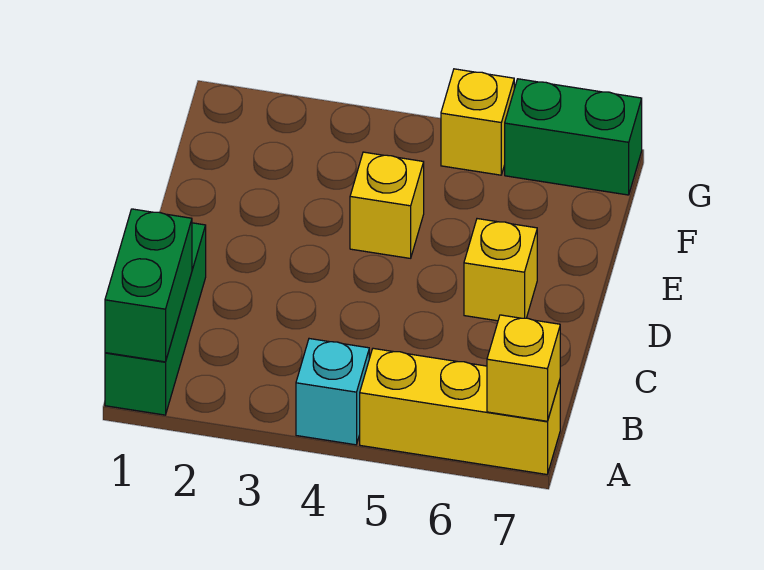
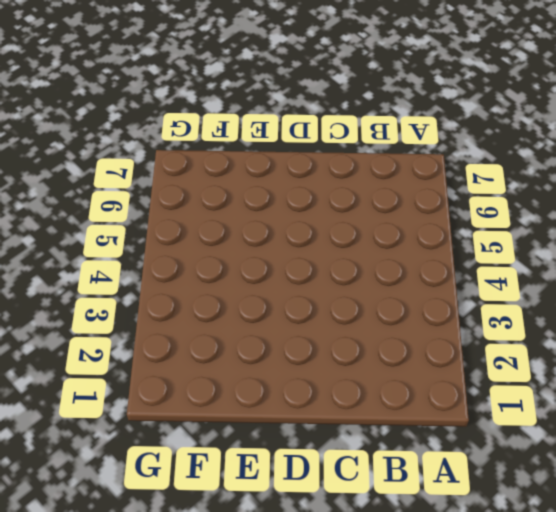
none -> green 1x3 brick [105,223,206,415]
none -> cyan 1x1 brick [296,339,369,445]

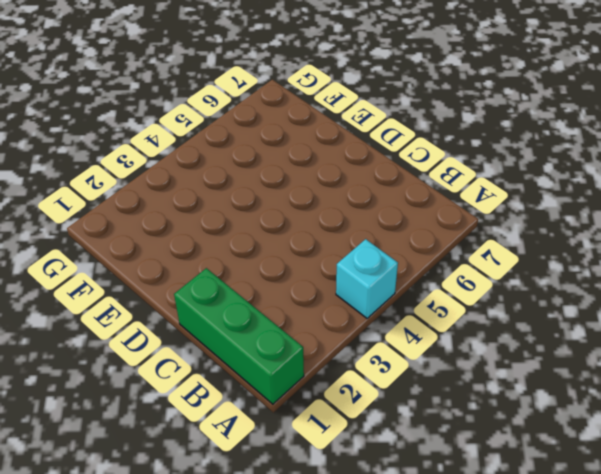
none -> yellow 1x3 brick [360,348,560,474]
none -> yellow 1x1 brick [464,219,537,321]

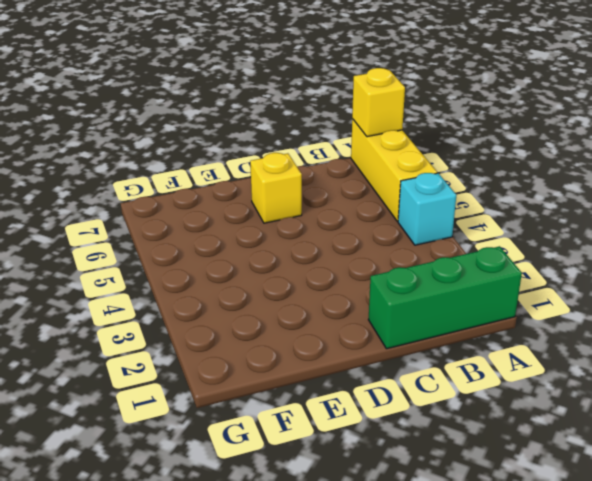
none -> yellow 1x1 brick [350,152,424,258]
none -> yellow 1x1 brick [441,69,514,175]

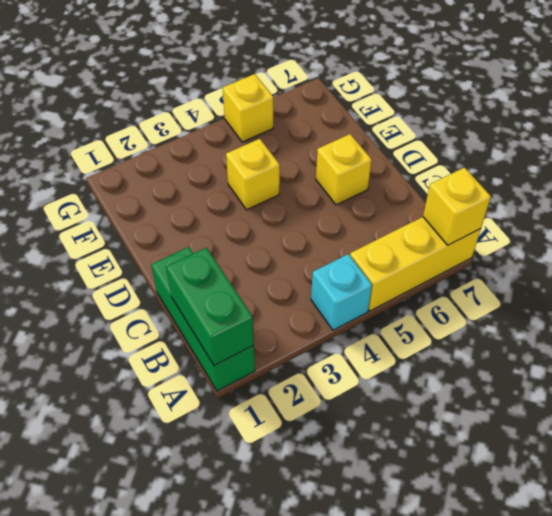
none -> green 1x2 brick [505,79,642,195]

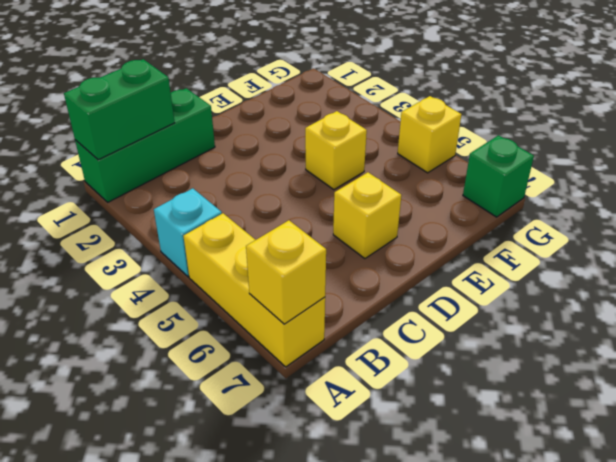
green 1x1 brick [463,135,534,217] -> green 1x2 brick [505,79,642,195]

